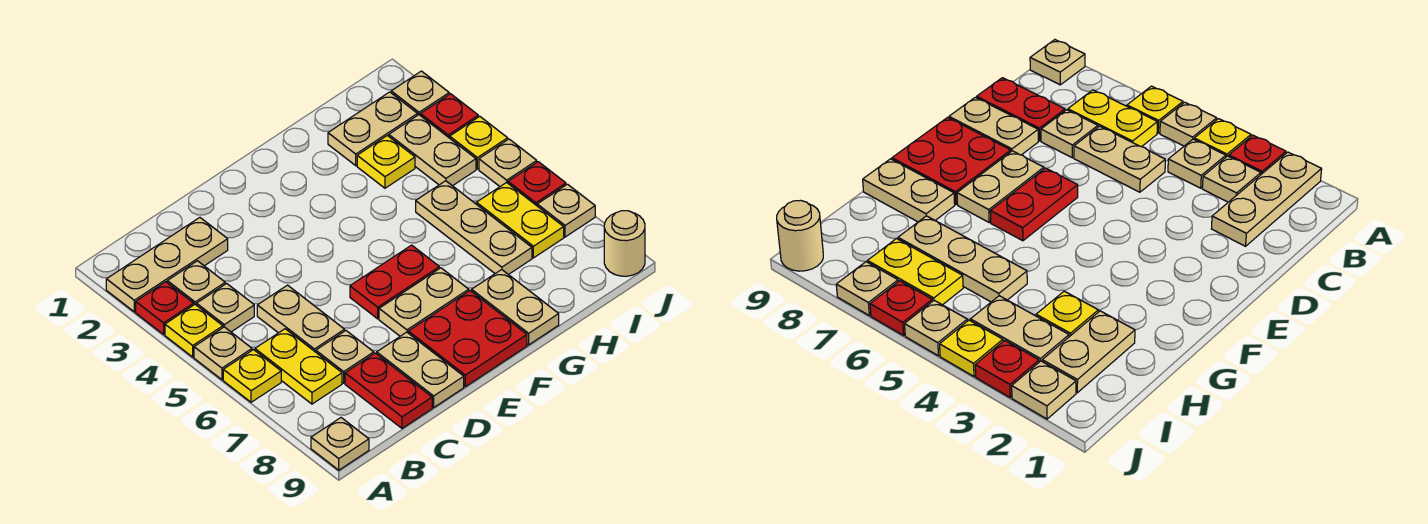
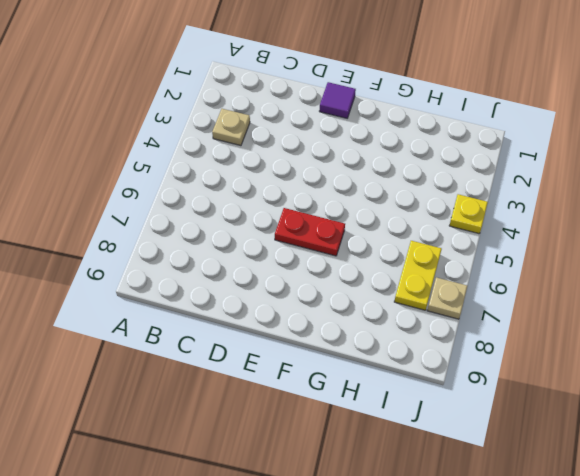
purple 1x1 tile [319,82,356,118] -> none
none -> tan 1x3 plate [106,217,228,312]
none -> red 1x1 plate [136,282,194,334]
none -> yellow 1x1 plate [165,305,223,357]

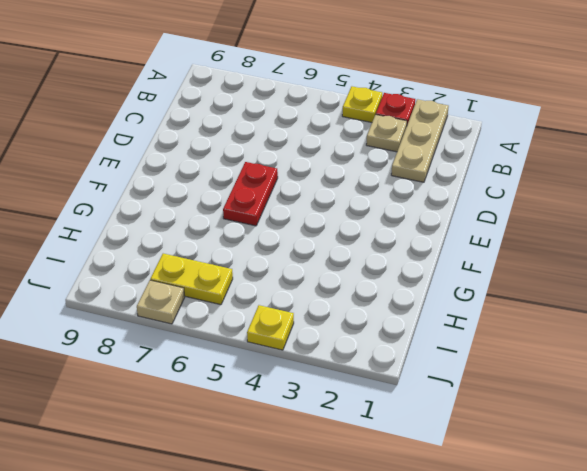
none -> tan 1x1 plate [194,327,252,380]
none -> yellow 1x1 plate [223,350,281,402]
none -> tan 1x1 plate [311,418,369,470]

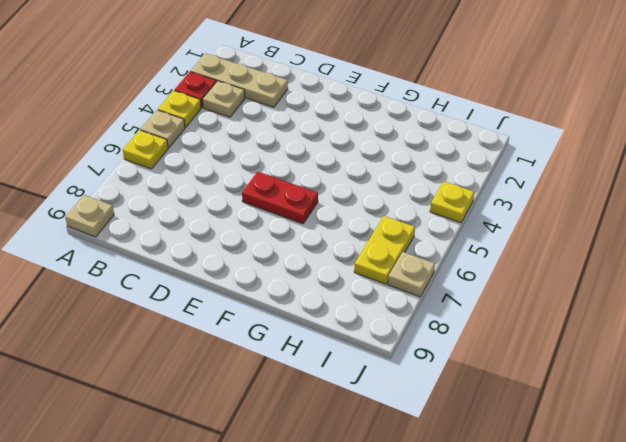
none -> tan 1x1 plate [197,283,254,332]
none -> yellow 1x2 plate [255,329,342,404]
none -> tan 1x2 plate [257,285,345,352]

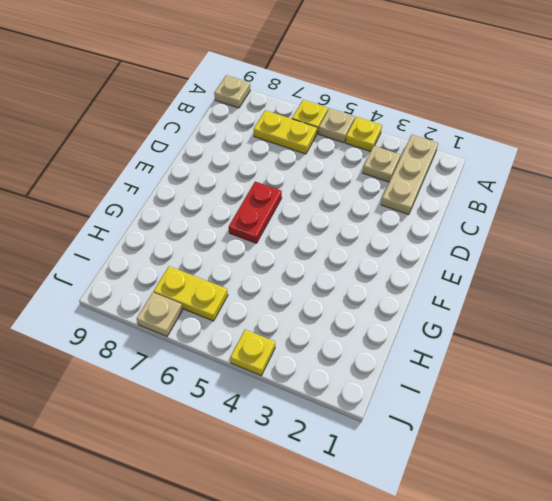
none -> red 1x1 plate [136,282,194,334]
none -> tan 1x1 plate [197,283,254,332]
none -> tan 1x2 plate [257,285,345,352]

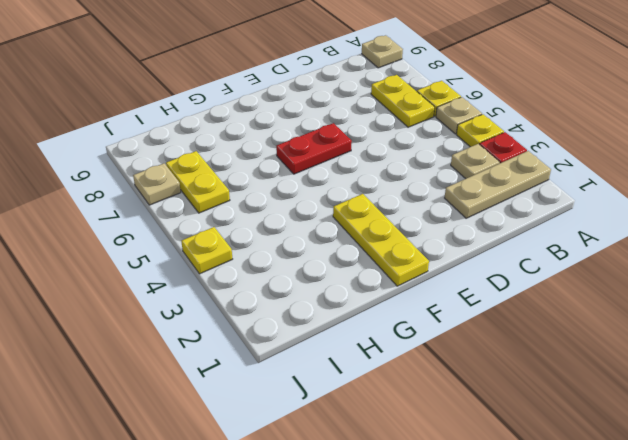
yellow 1x3 plate [333,194,429,286] -> none
none -> tan 1x1 plate [197,283,254,332]
none -> tan 1x2 plate [257,285,345,352]
none -> tan 1x1 plate [316,331,374,383]

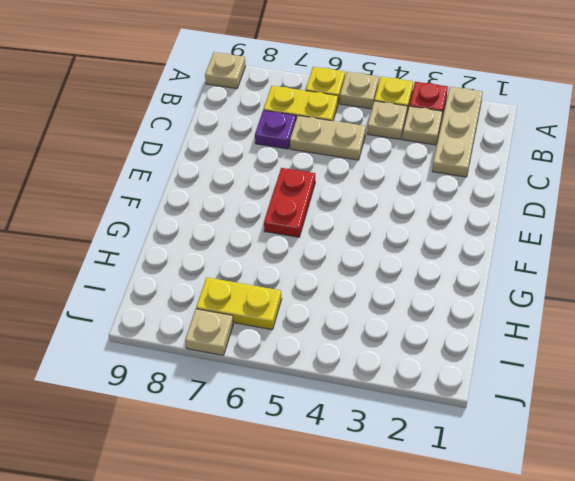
purple 1x1 plate [255,110,296,149] -> tan 1x1 plate [316,331,374,383]
none -> red 1x2 plate [345,353,432,428]
none -> tan 1x2 plate [377,332,464,407]
none -> tan 1x2 plate [379,268,469,336]

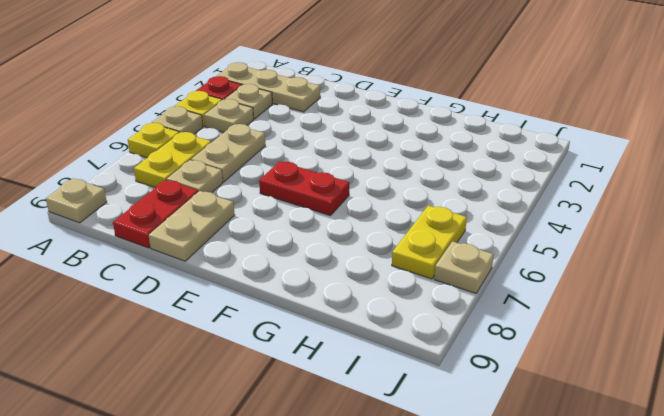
none -> tan 1x2 plate [379,268,469,336]
none -> red 2x2 plate [408,291,527,387]
none -> tan 1x2 plate [472,270,559,345]

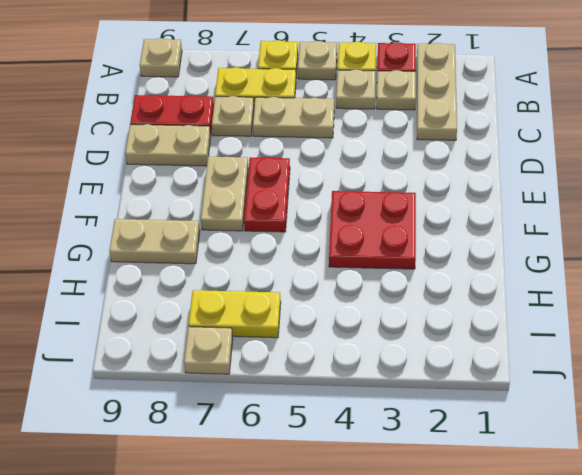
red 2x2 plate [329,191,416,269] -> red 2x2 plate moved to [408,291,527,387]
none -> tan 1x2 plate [328,92,418,166]
none -> yellow 1x1 plate [357,136,415,188]
none -> tan 1x3 plate [416,181,532,275]

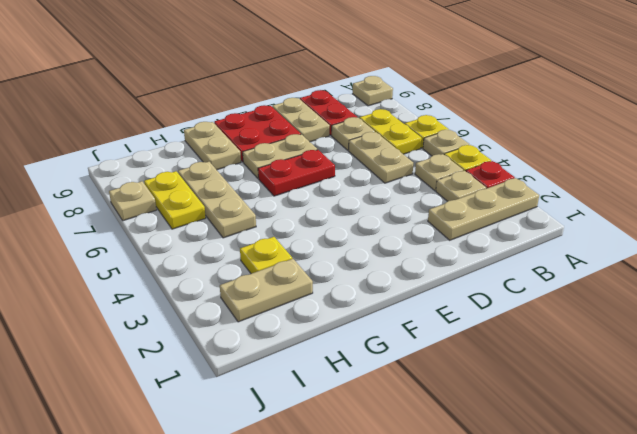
none -> tan 1x2 plate [389,115,476,186]
none -> tan 1x1 plate [391,71,449,115]
none -> red 1x1 plate [420,94,478,138]

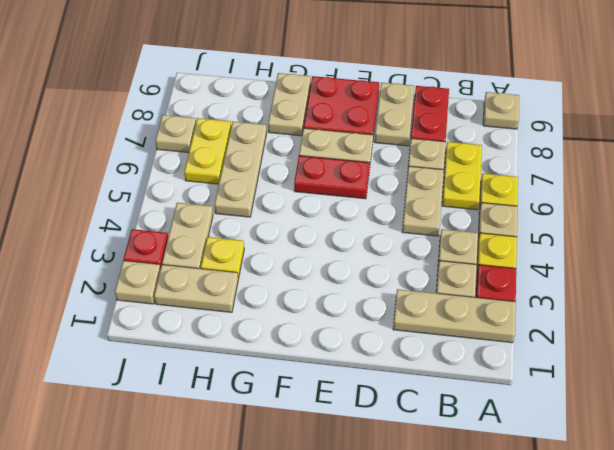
none -> yellow 1x1 plate [450,116,508,169]
none -> tan 1x1 plate [479,139,537,186]
none -> red 1x1 plate [508,162,566,206]

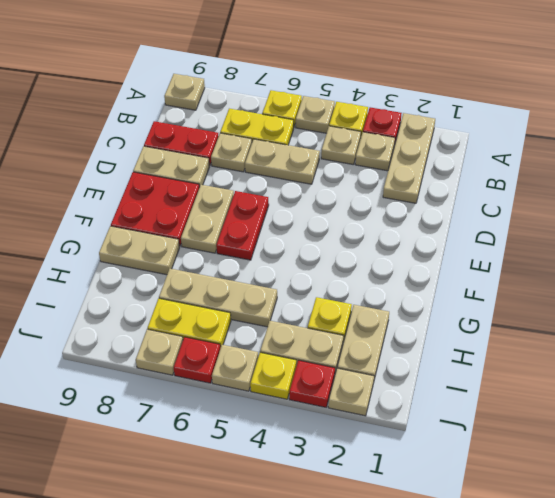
none -> tan 1x1 round brick [604,211,645,276]

